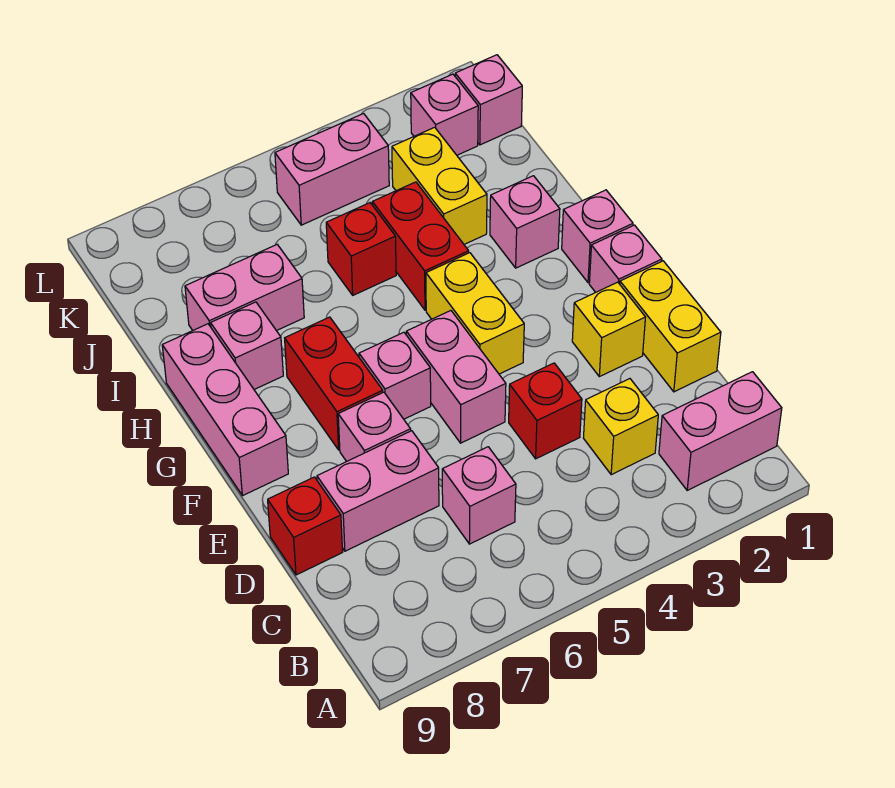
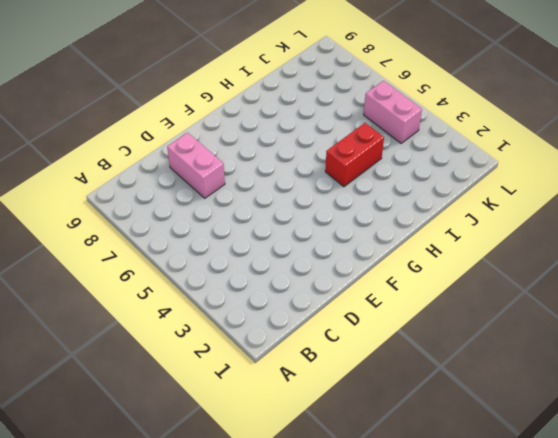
none -> pink 1x2 brick [659,372,782,490]
none -> yellow 1x1 brick [584,379,658,475]
none -> pink 1x1 brick [442,447,516,544]

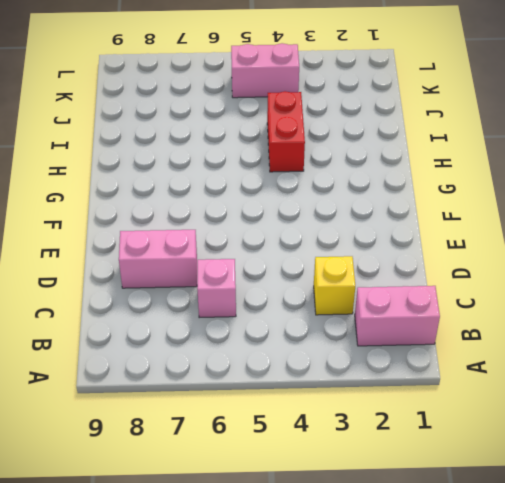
none -> yellow 1x2 brick [620,261,721,392]
none -> red 1x1 brick [509,363,582,459]
none -> red 1x1 brick [268,477,343,575]

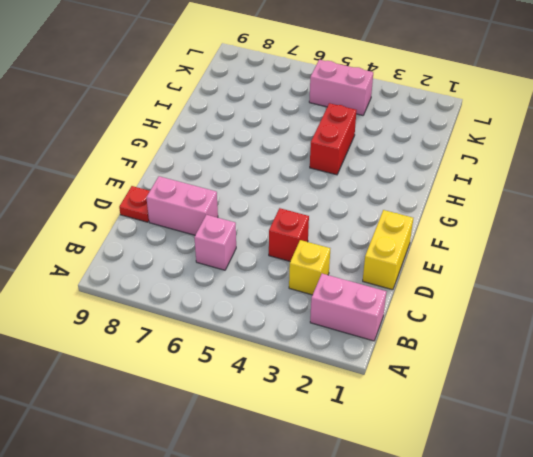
red 1x1 plate [119,186,150,222] -> red 1x1 brick [268,477,343,575]
none -> yellow 1x1 brick [572,282,645,377]
none -> pink 1x2 brick [406,311,506,443]
none -> pink 1x1 brick [338,392,411,461]

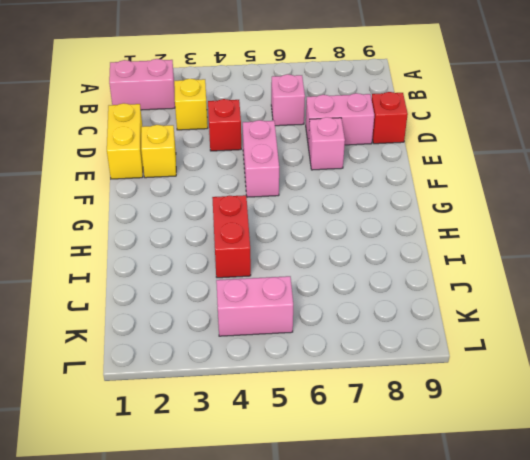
none -> pink 1x1 brick [589,225,662,292]
none -> yellow 1x2 brick [426,253,524,374]
none -> pink 1x1 brick [359,332,431,419]

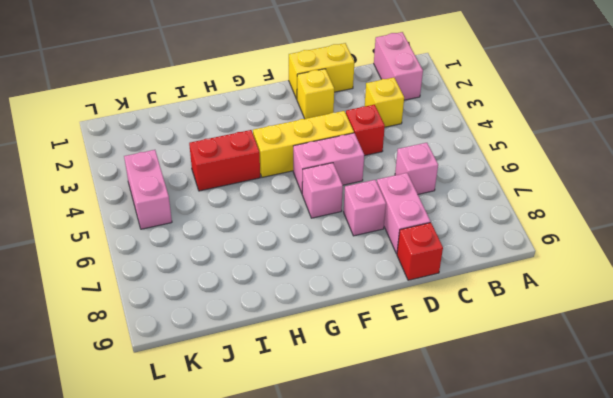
yellow 1x3 brick [253,111,354,177] -> yellow 1x2 brick [426,253,524,374]
none -> pink 1x1 brick [589,225,662,292]
none -> red 1x2 brick [285,317,383,450]
none -> pink 1x3 brick [162,324,288,496]

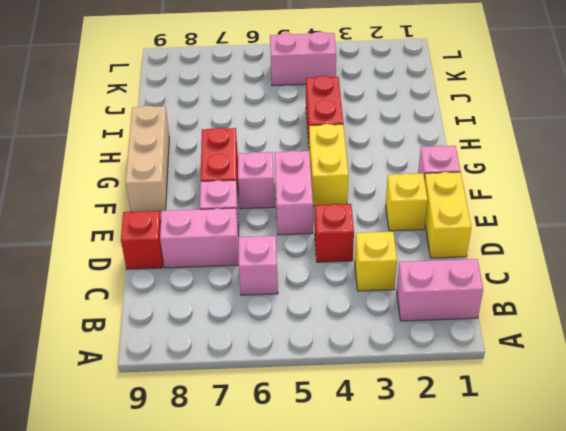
tan 1x3 brick [126,106,169,212] -> pink 1x3 brick [162,324,288,496]
none -> pink 1x1 brick [562,190,633,283]
none -> pink 1x1 brick [490,176,560,268]
none -> pink 1x1 brick [211,302,283,389]

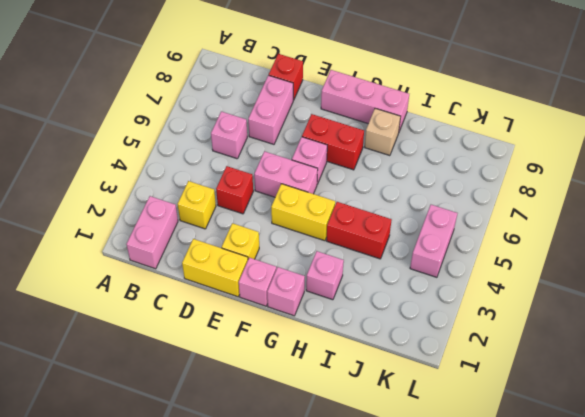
tan 1x1 brick [365,108,401,156] -> pink 1x1 brick [211,302,283,389]
none -> pink 1x1 brick [338,392,411,461]
none -> yellow 1x2 brick [392,127,487,244]
none -> red 1x1 brick [326,203,396,295]

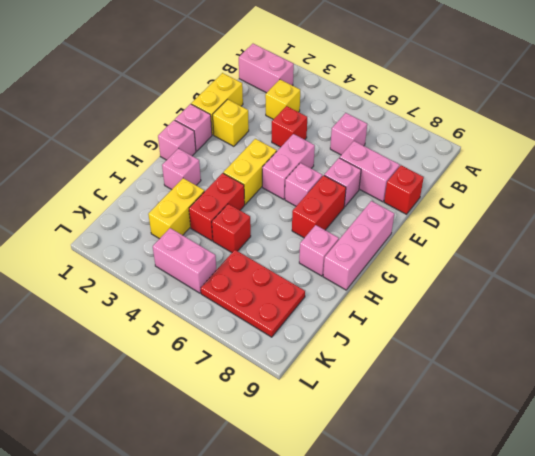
red 2x3 plate [201,250,305,337] -> none
none -> pink 1x2 brick [185,245,304,331]
none -> pink 1x1 brick [455,55,522,145]
none -> pink 1x1 brick [411,74,478,155]

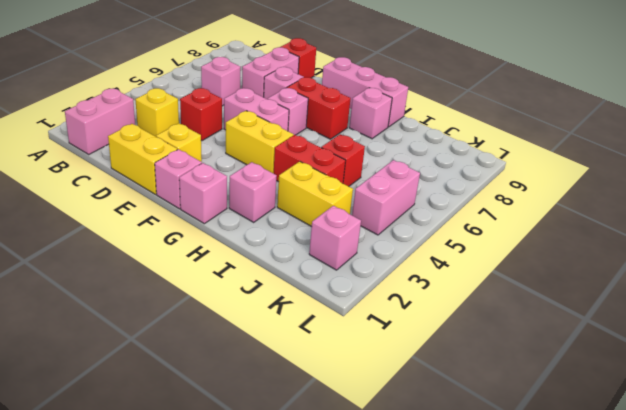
none -> pink 1x2 brick [185,245,304,331]
none -> pink 1x1 brick [455,55,522,145]

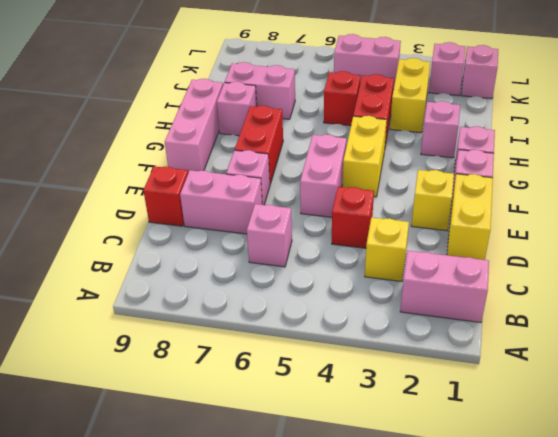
none -> pink 1x1 brick [359,332,431,419]

